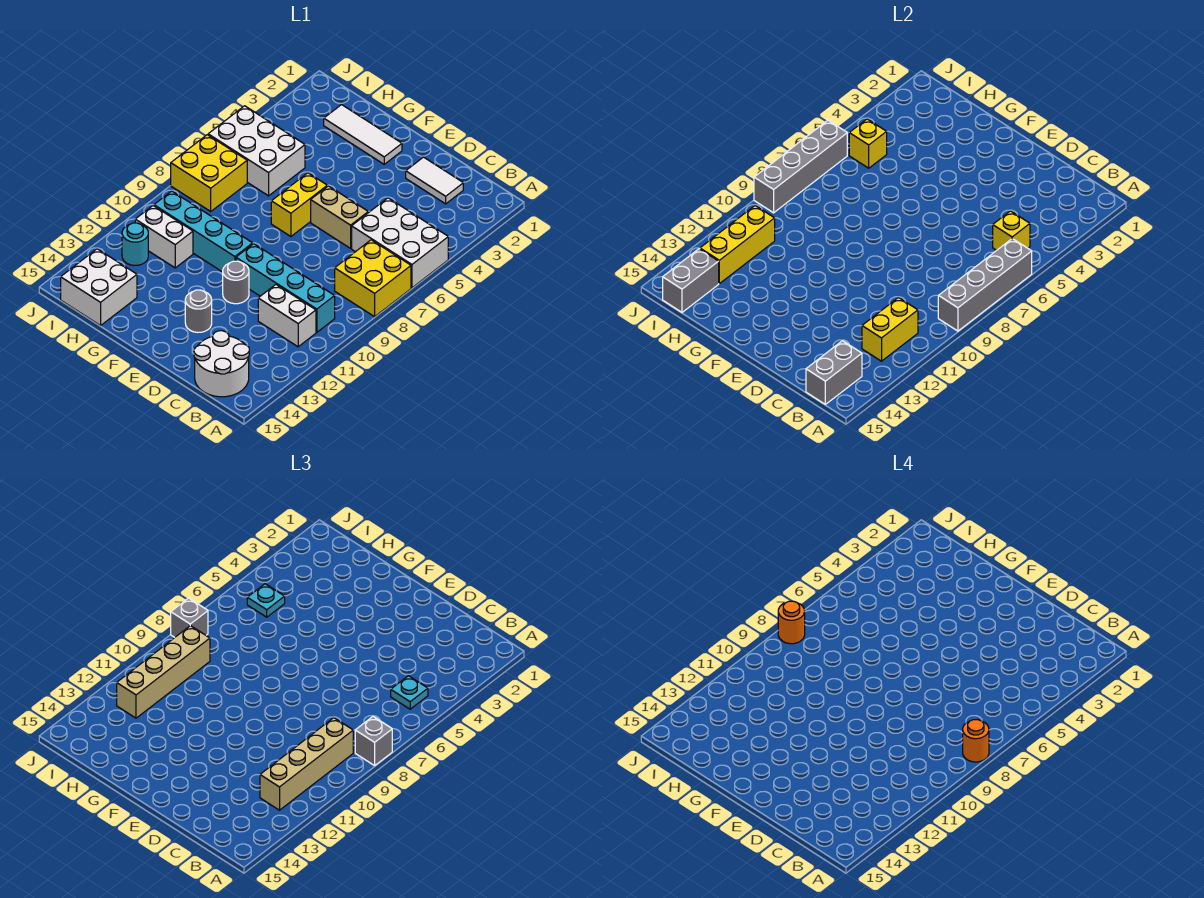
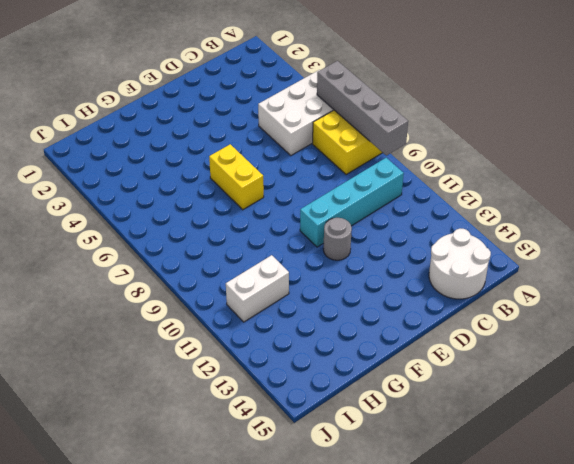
none -> white 1x2 brick [258,285,316,347]
none -> white 1x2 tile [406,157,463,204]
none -> tan 1x2 brick [311,186,368,248]
none -> grey 1x1 round brick [185,290,212,333]

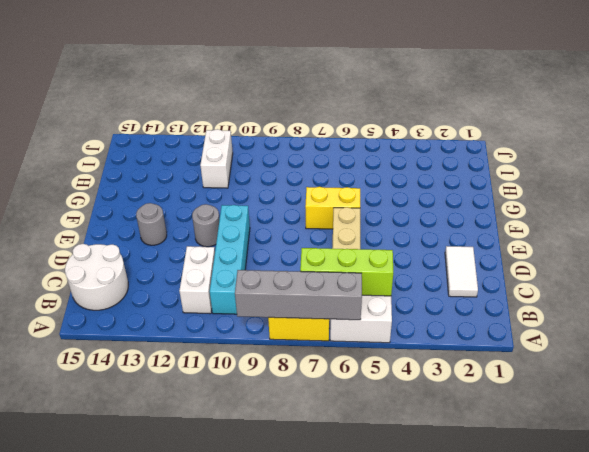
lime 1x3 brick [300,248,393,296] -> yellow 1x1 brick [993,211,1030,250]
none -> white 1x3 tile [324,105,402,164]
none -> cyan 1x4 brick [154,191,253,272]
none -> white 2x3 brick [208,106,305,196]
none -> white 2x2 brick [61,249,137,326]

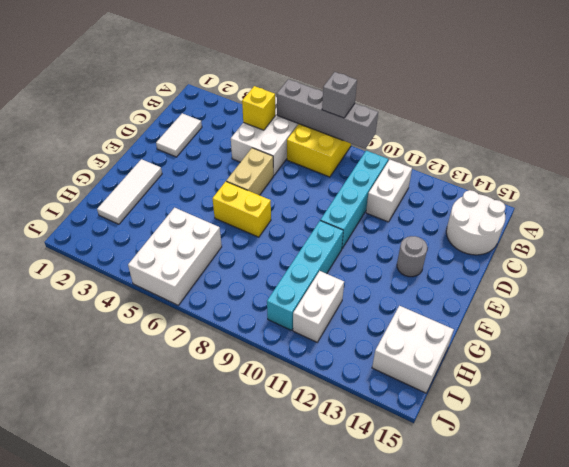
none -> grey 1x1 round brick [223,261,249,304]
none -> yellow 2x2 brick [171,135,247,211]
none -> cyan 1x1 round brick [122,223,148,266]
none -> yellow 1x2 brick [862,298,918,361]

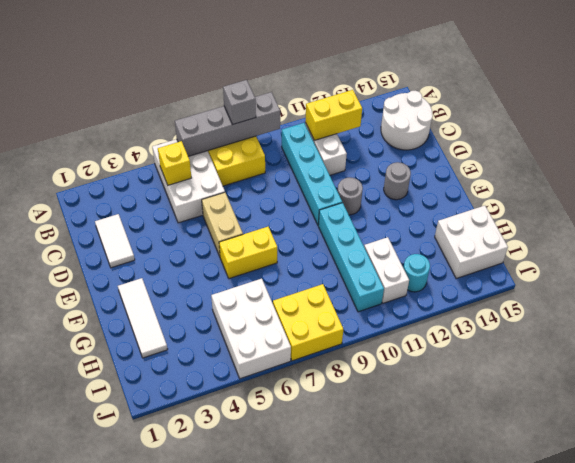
none -> grey 1x2 brick [806,341,862,404]
none -> yellow 1x1 brick [849,119,887,168]
none -> yellow 1x3 brick [700,206,775,284]
none -> grey 1x2 brick [663,249,719,312]

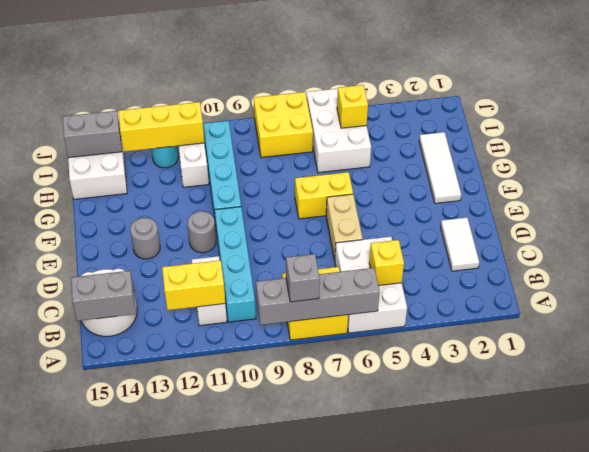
none -> grey 1x4 brick [754,120,847,213]
none -> cyan 1x1 plate [391,676,428,709]
none -> tan 1x4 brick [260,718,353,810]
none -> cyan 1x1 plate [247,584,285,617]

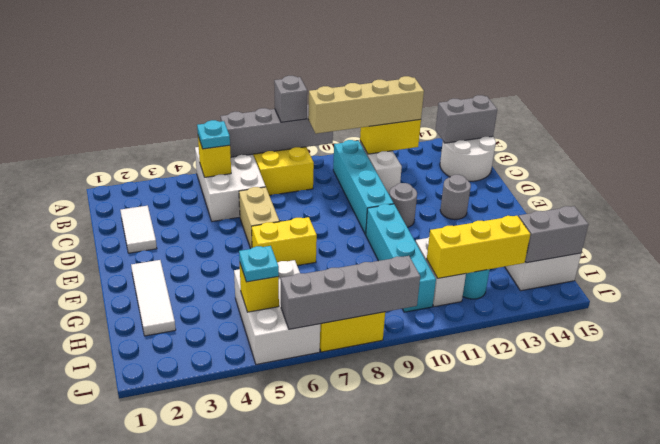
none -> tan 1x4 brick [117,626,210,718]
none -> grey 1x1 brick [171,598,208,638]
none -> orange 1x1 round brick [963,720,989,762]
none -> orange 1x1 round brick [778,601,805,644]

